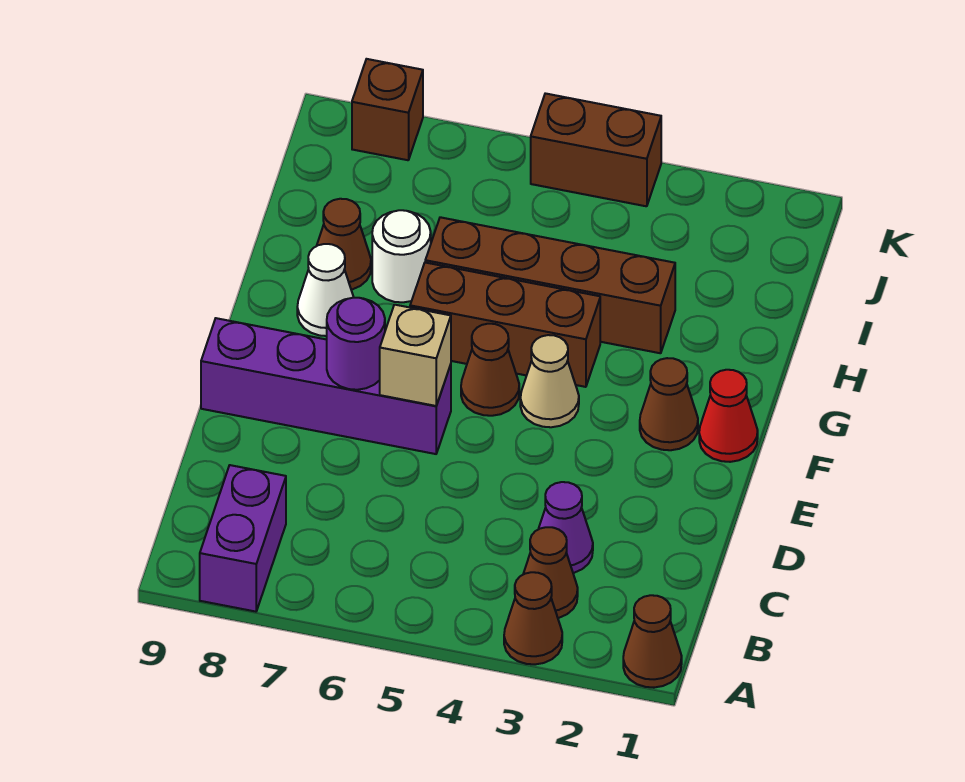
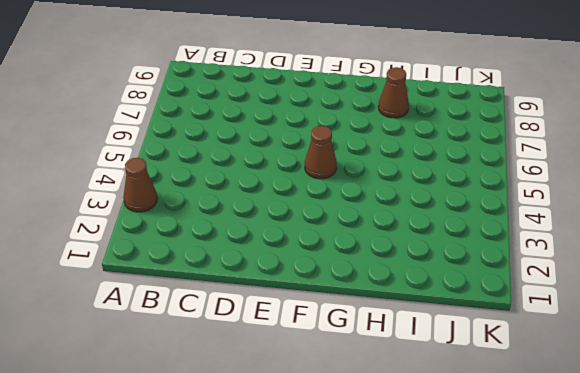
none -> brown 1x1 cone [623,595,682,688]
none -> purple 1x2 brick [200,465,286,612]
none -> brown 1x1 cone [523,527,578,618]

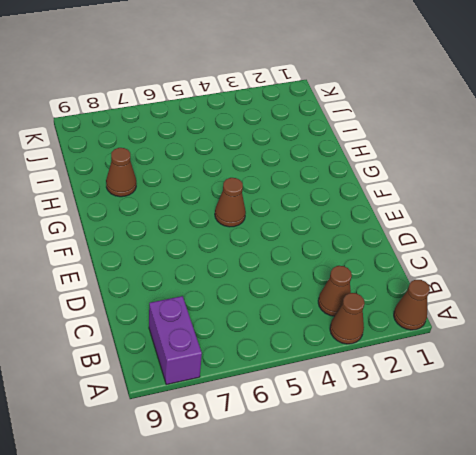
none -> purple 1x1 cone [539,482,593,573]
none -> purple 1x4 brick [201,318,451,454]
none -> red 1x1 cone [699,370,758,462]

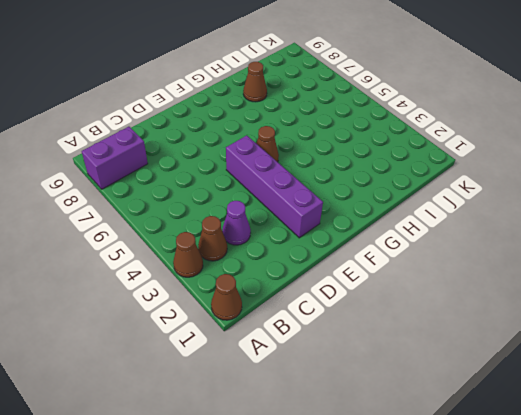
purple 1x4 brick [226,135,323,238] -> purple 1x4 brick moved to [201,318,451,454]
none -> red 1x1 cone [699,370,758,462]
none -> brown 1x1 cone [640,358,698,450]
none -> tan 1x1 cone [520,335,579,427]

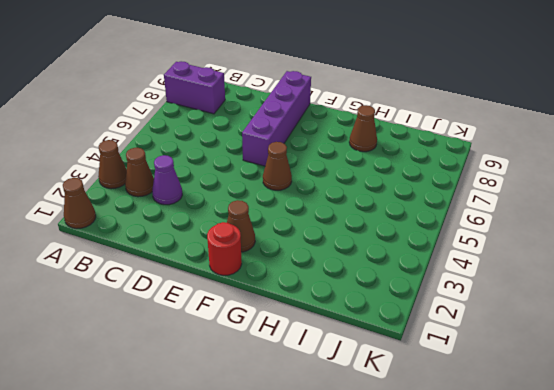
red 1x1 round brick [207,222,242,275] -> red 1x1 cone [699,370,758,462]
none -> tan 1x1 cone [520,335,579,427]
none -> brown 1x3 brick [410,263,600,387]
none -> white 1x1 cone [297,244,354,336]

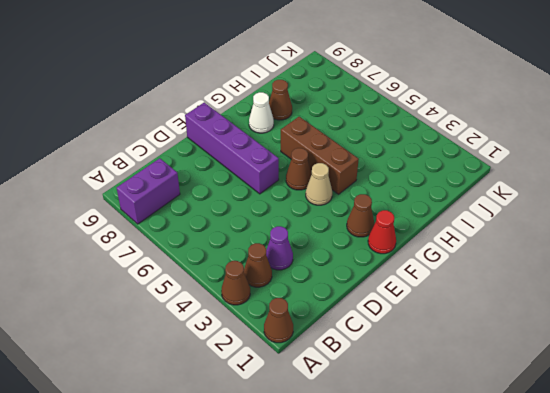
none -> brown 1x4 brick [425,217,675,353]
none -> white 1x1 round brick [372,210,431,302]
none -> brown 1x2 brick [531,93,661,206]

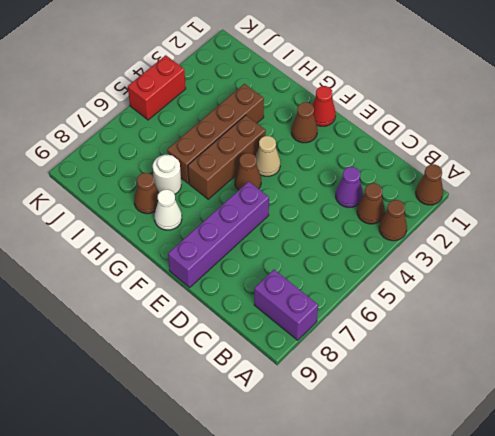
red 1x2 brick [128,55,186,120] -> brown 1x2 brick [531,93,661,206]
none -> brown 1x1 brick [352,59,423,160]
none -> tan 1x1 brick [380,305,451,406]
none -> purple 1x1 round brick [327,298,385,390]

